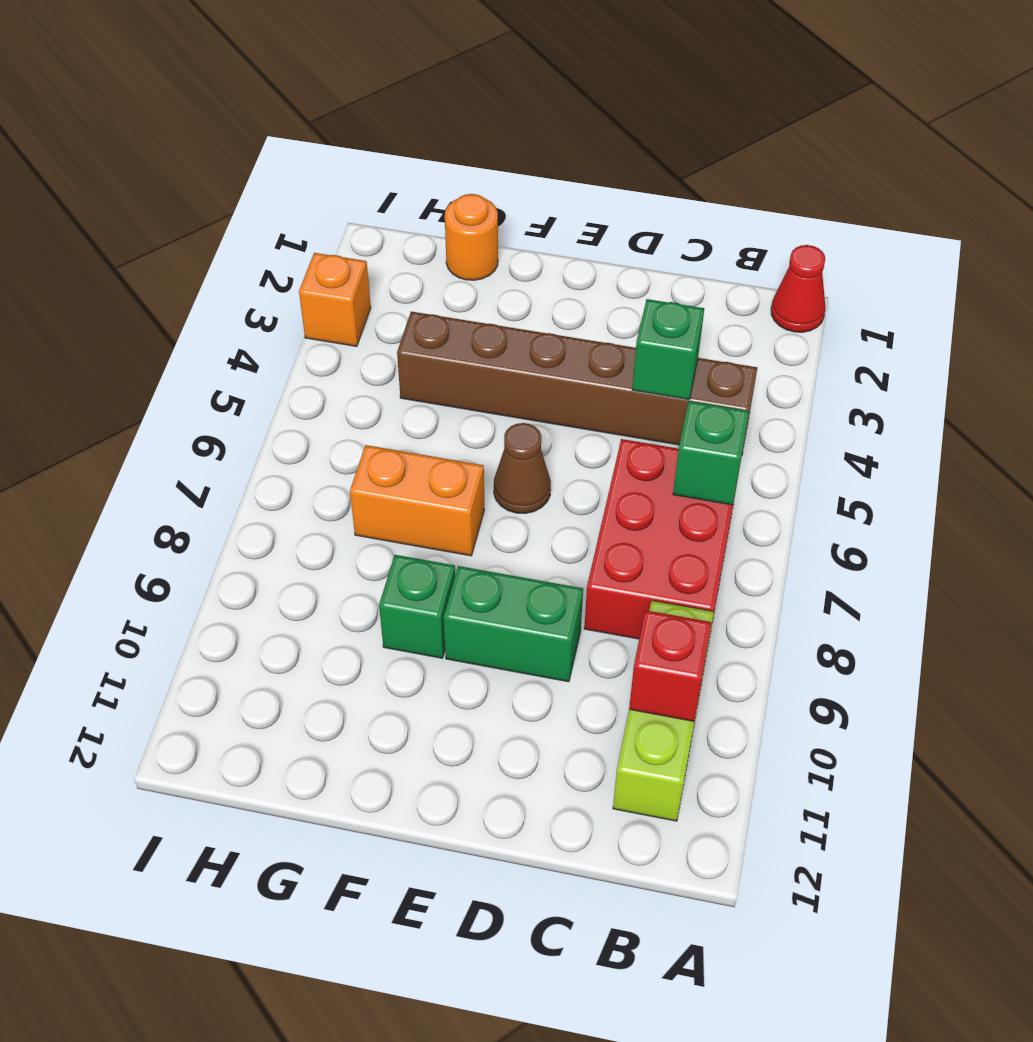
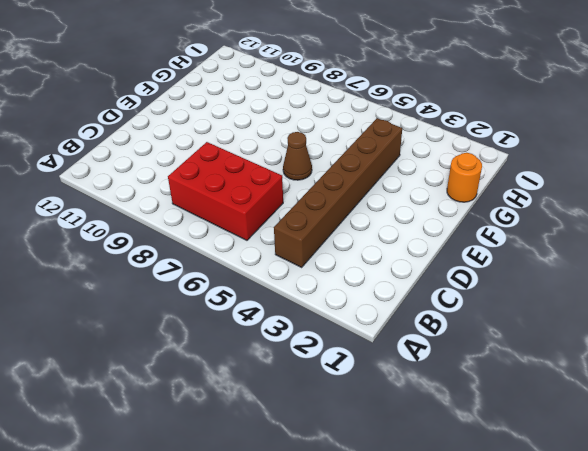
none -> red 1x1 cone [771,245,825,332]
none -> lime 1x3 brick [613,601,714,821]
none -> green 1x2 brick [444,566,583,682]

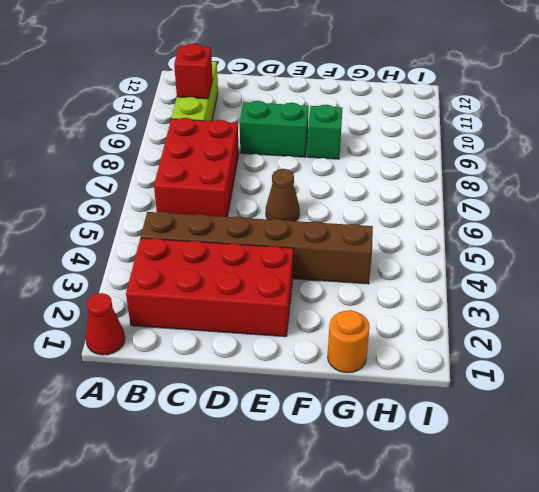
red 2x4 brick [126,238,293,337] -> none
none -> orange 1x2 brick [350,445,484,556]
none -> orange 1x1 brick [299,253,371,346]
none -> green 1x1 brick [673,401,749,505]

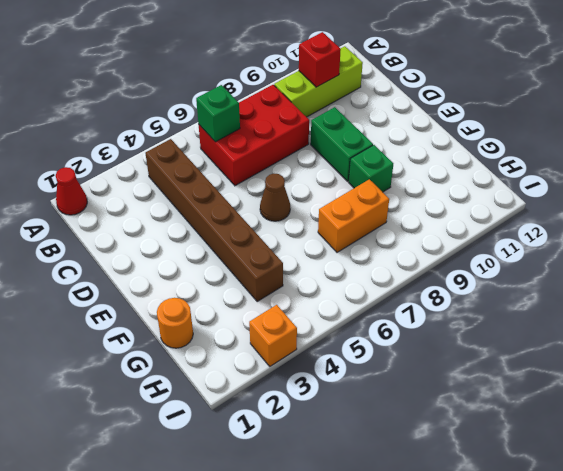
orange 1x2 brick [318,179,389,252] -> orange 1x2 brick turned to [350,445,484,556]
none -> green 1x1 brick [632,299,704,400]

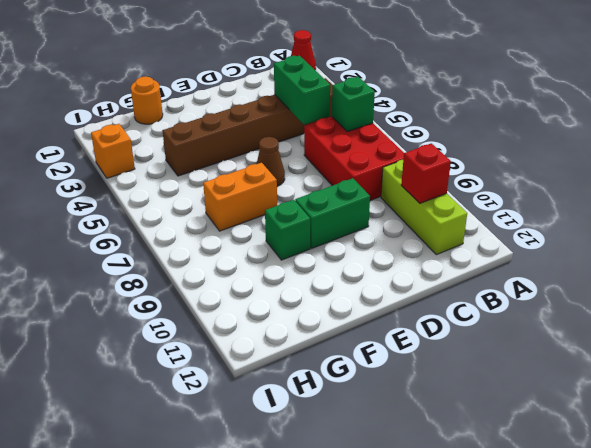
green 1x2 brick [274,56,330,124] -> green 1x1 brick [632,299,704,400]

